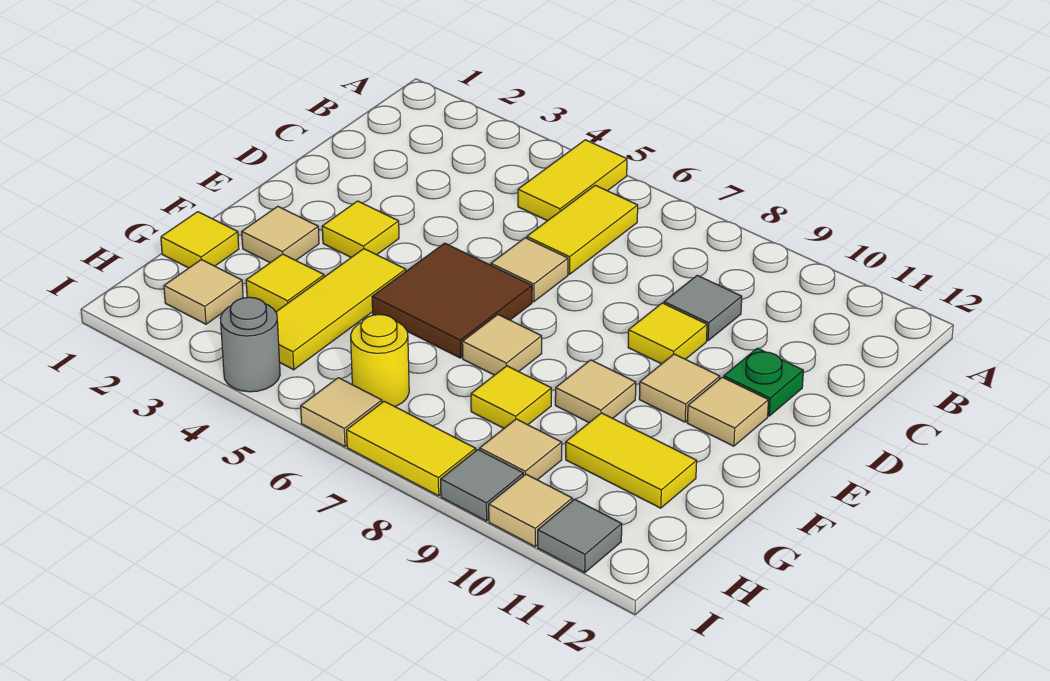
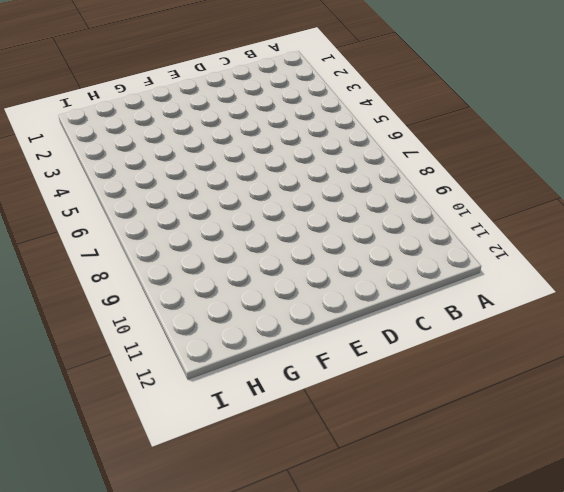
none -> yellow 1x2 tile [518,140,627,221]
none -> yellow 1x2 tile [527,185,638,274]
none -> grey 1x1 tile [664,275,742,341]

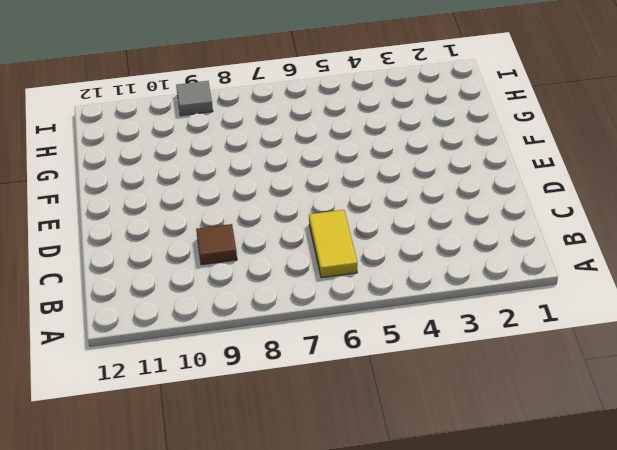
brown 1x1 tile [196,224,237,265] -> grey 1x1 tile [664,275,742,341]
none -> yellow 1x2 tile [518,140,627,221]
none -> tan 1x1 tile [491,238,568,302]
none -> yellow 1x1 tile [628,303,707,364]

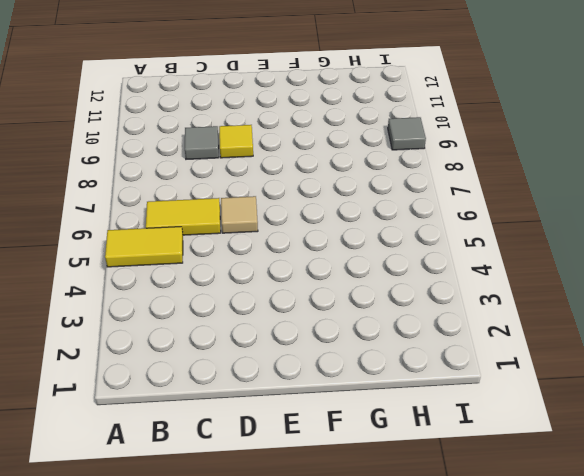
none -> green 1x1 plate [724,348,803,416]
none -> yellow 1x1 tile [322,201,399,257]
none -> brown 2x2 tile [372,243,532,358]

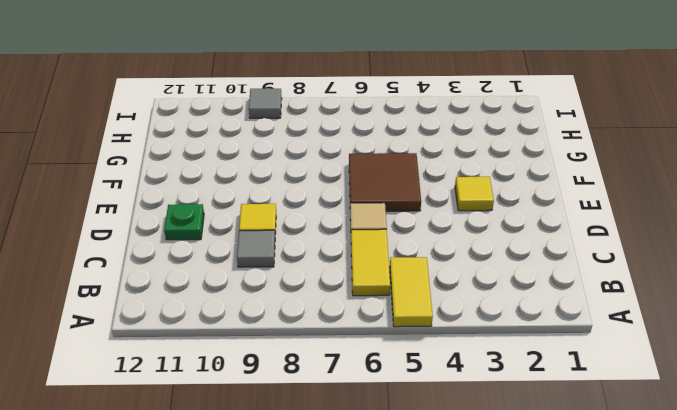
none -> tan 1x1 tile [639,354,720,422]
none -> tan 1x1 tile [687,377,768,446]
none -> tan 1x1 tile [242,206,319,263]

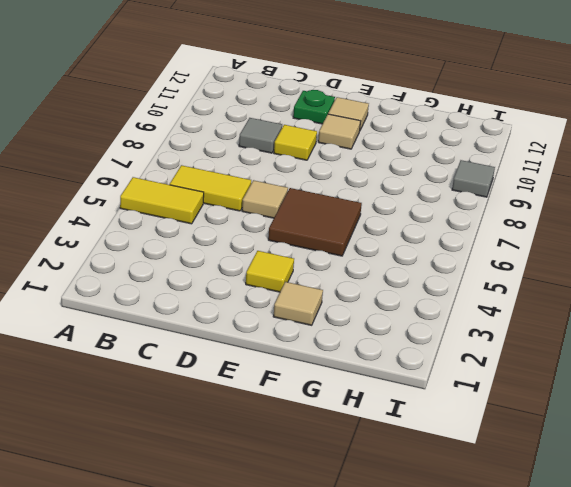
none -> yellow 1x3 tile [276,249,406,370]
none -> tan 1x1 tile [462,315,542,375]
none -> tan 1x1 tile [555,360,636,423]

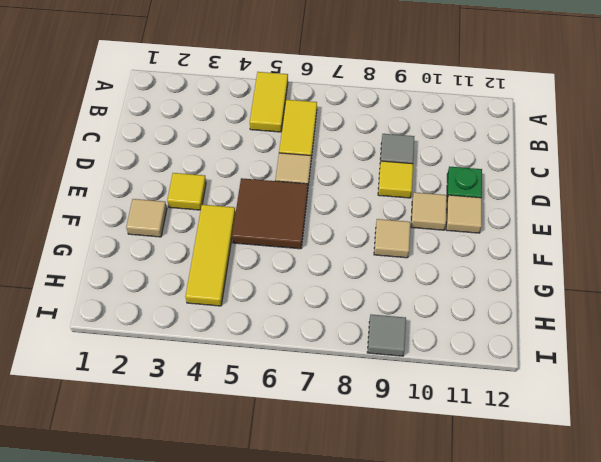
none -> tan 1x1 tile [462,315,542,375]
none -> yellow 1x1 tile [161,212,239,268]
none -> yellow 1x1 tile [246,254,324,312]

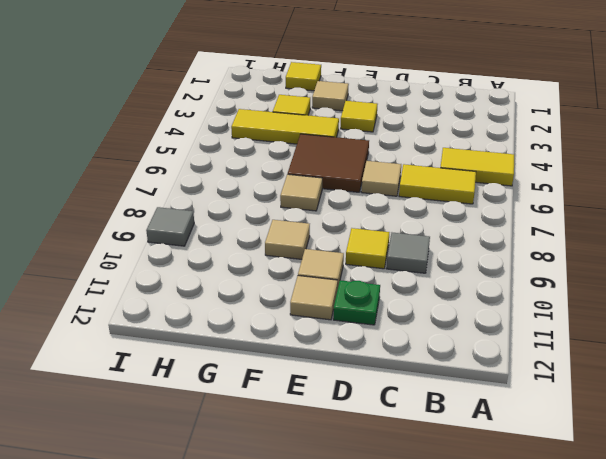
none -> yellow 1x1 tile [471,366,551,428]
none -> yellow 1x2 tile [566,413,697,508]
none -> tan 1x1 tile [164,260,243,324]

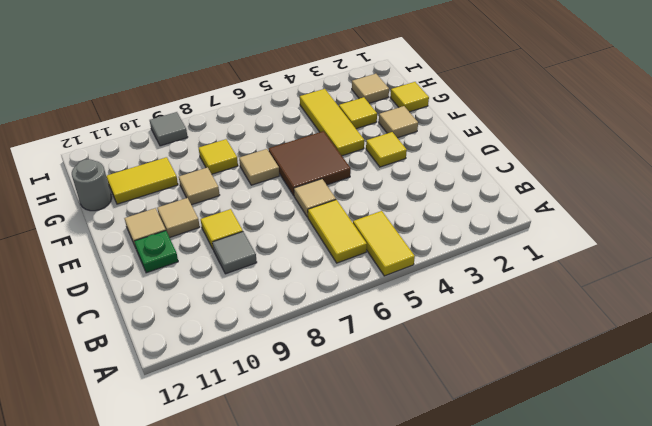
grey 1x1 round brick [72,159,112,211] -> grey 1x1 round brick moved to [220,297,280,392]
none -> yellow 1x1 round brick [351,314,409,407]
none -> tan 1x1 tile [480,419,562,480]
none -> tan 1x1 tile [301,378,382,447]

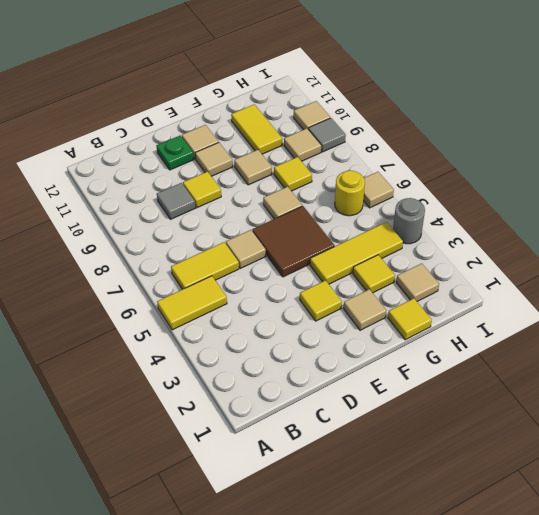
none -> yellow 1x2 tile [347,401,476,496]
none -> grey 1x1 tile [538,499,622,573]

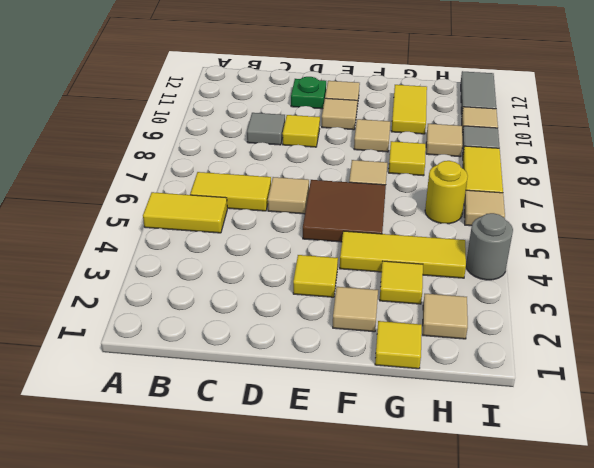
grey 1x2 tile [461,71,496,114] -> grey 1x1 tile [538,499,622,573]

